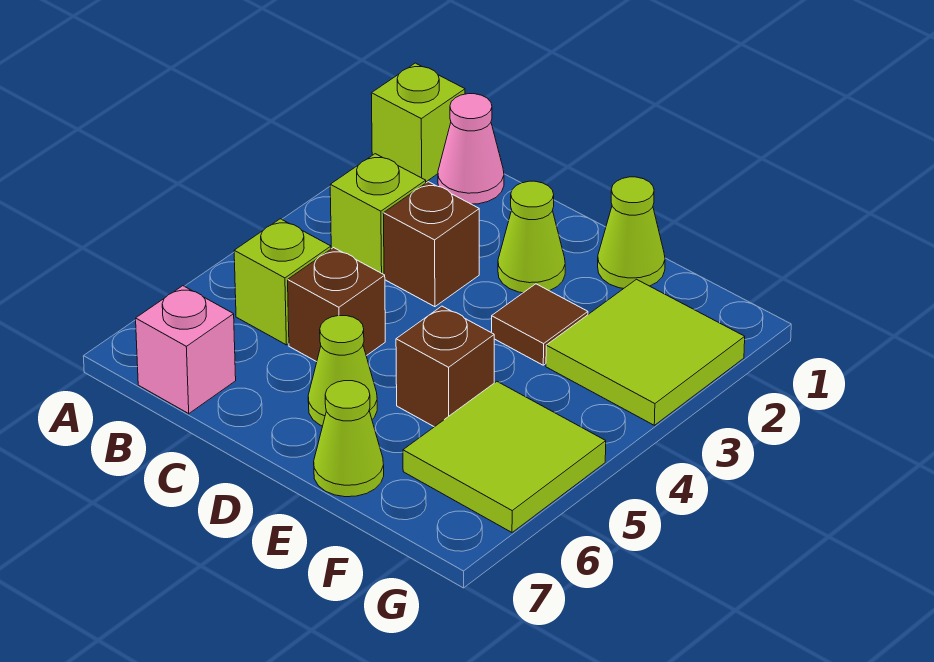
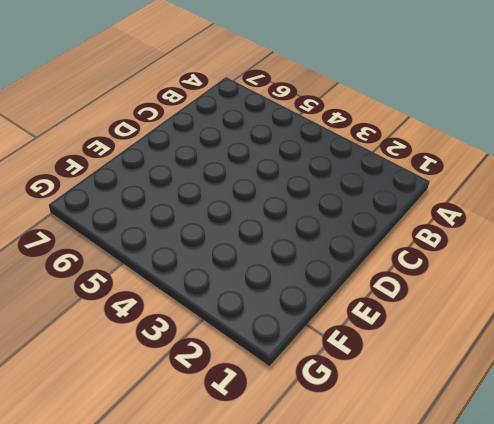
none -> lime 1x1 brick [371,63,465,182]
none -> pink 1x1 cone [438,94,504,204]
none -> lime 1x1 brick [330,154,426,274]

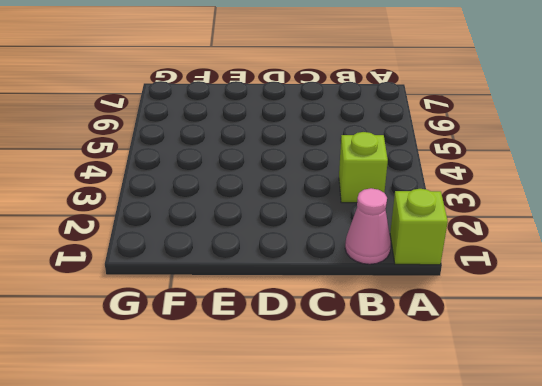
none -> lime 1x1 brick [234,219,331,345]
none -> pink 1x1 brick [136,286,236,414]
none -> brown 1x1 brick [383,182,479,307]

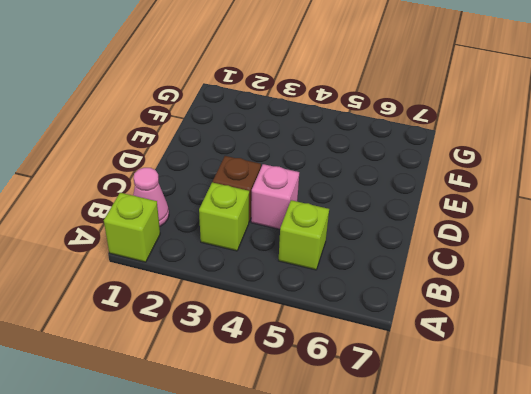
pink 1x1 brick [251,164,299,229] -> pink 1x1 brick moved to [136,286,236,414]
none -> brown 1x1 brick [288,248,385,362]
none -> lime 1x1 cone [498,181,565,293]
none -> lime 1x1 cone [308,316,377,426]

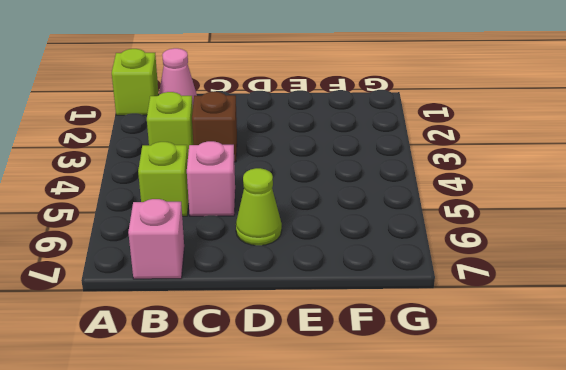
pink 1x1 brick [187,141,235,216] -> brown 1x1 brick [288,248,385,362]
none -> lime 1x1 cone [498,181,565,293]
none -> lime 1x1 cone [598,177,665,289]
none -> brown 1x1 tile [491,284,588,365]

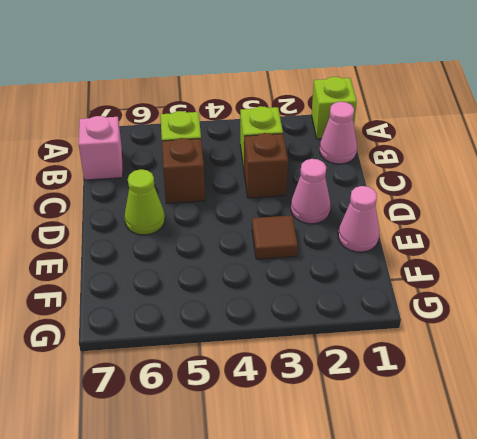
pink 1x1 cone [291,159,330,224] -> lime 1x1 cone [498,181,565,293]
pink 1x1 cone [338,186,379,252] -> lime 1x1 cone [598,177,665,289]
none -> brown 1x1 brick [396,306,494,427]
none -> lime 1x1 cone [314,381,384,497]
none -> lime 2x2 tile [546,279,745,425]

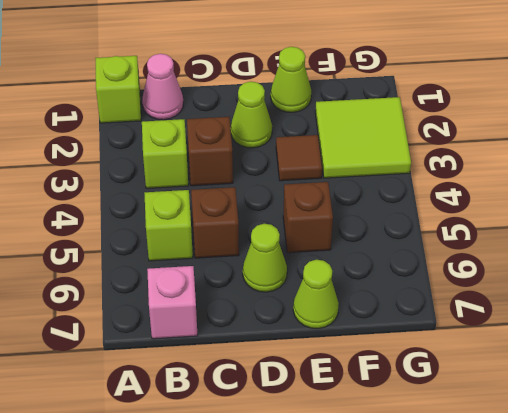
none -> lime 2x2 tile [403,382,606,532]

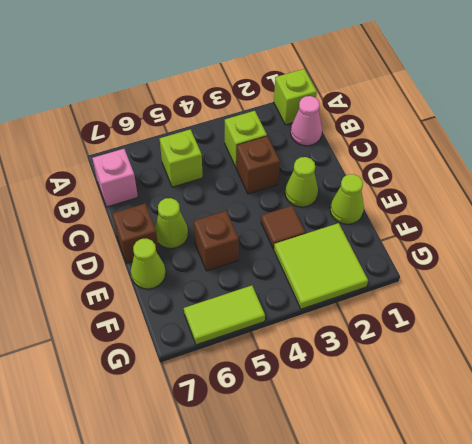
brown 1x1 brick [112,204,159,263] -> brown 1x1 brick moved to [288,248,385,362]
lime 1x2 tile [184,286,265,345] -> lime 2x2 tile [403,382,606,532]

